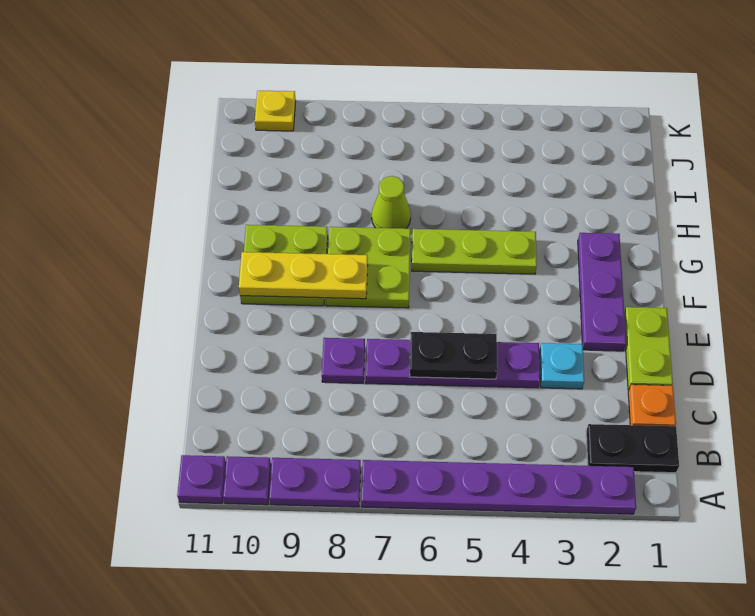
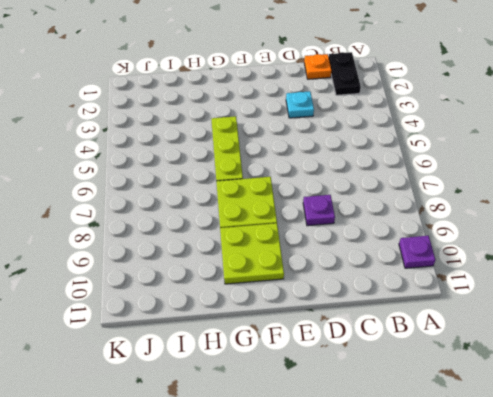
none -> purple 1x6 plate [361,460,636,514]
none -> purple 1x2 plate [269,458,361,507]
none -> purple 1x1 plate [177,455,226,503]

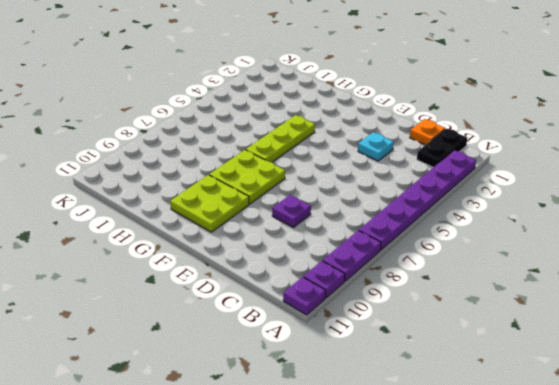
none -> lime 1x2 plate [624,307,673,390]
none -> purple 1x4 plate [366,339,540,388]
none -> purple 1x3 plate [578,233,626,351]

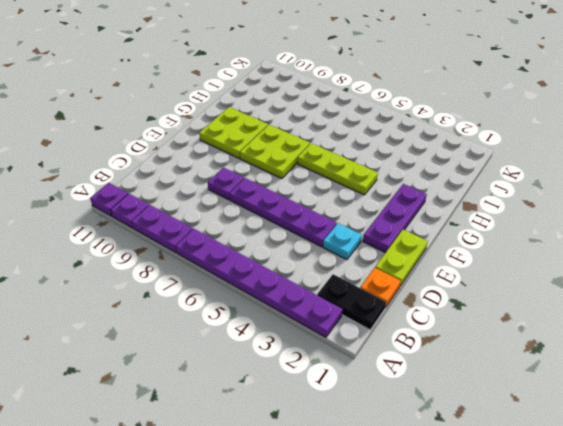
none -> lime 1x1 cone [372,176,411,229]
none -> yellow 1x1 plate [255,91,296,131]
none -> black 1x2 plate [410,332,497,379]

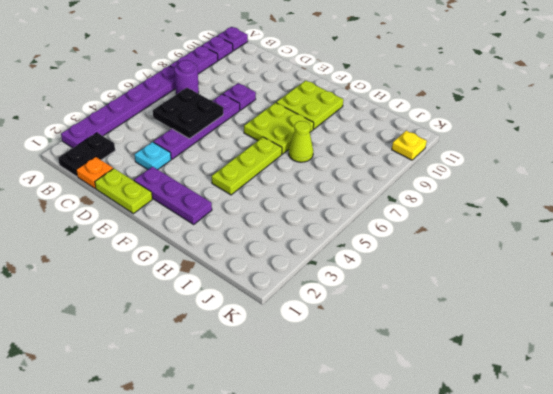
purple 1x1 round brick [174,60,199,94] -> none
black 2x2 plate [153,88,223,139] -> black 1x2 plate [410,332,497,379]
none -> yellow 1x3 plate [239,252,368,299]

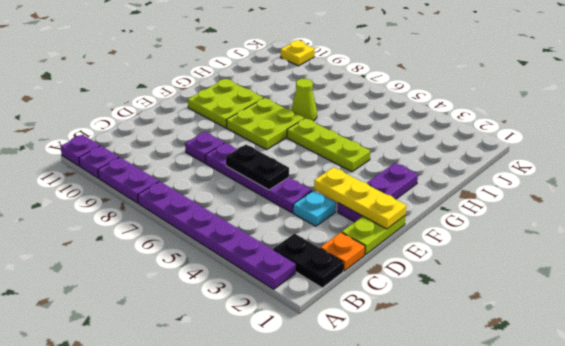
yellow 1x3 plate [314,167,406,229] -> yellow 1x3 plate moved to [239,252,368,299]

